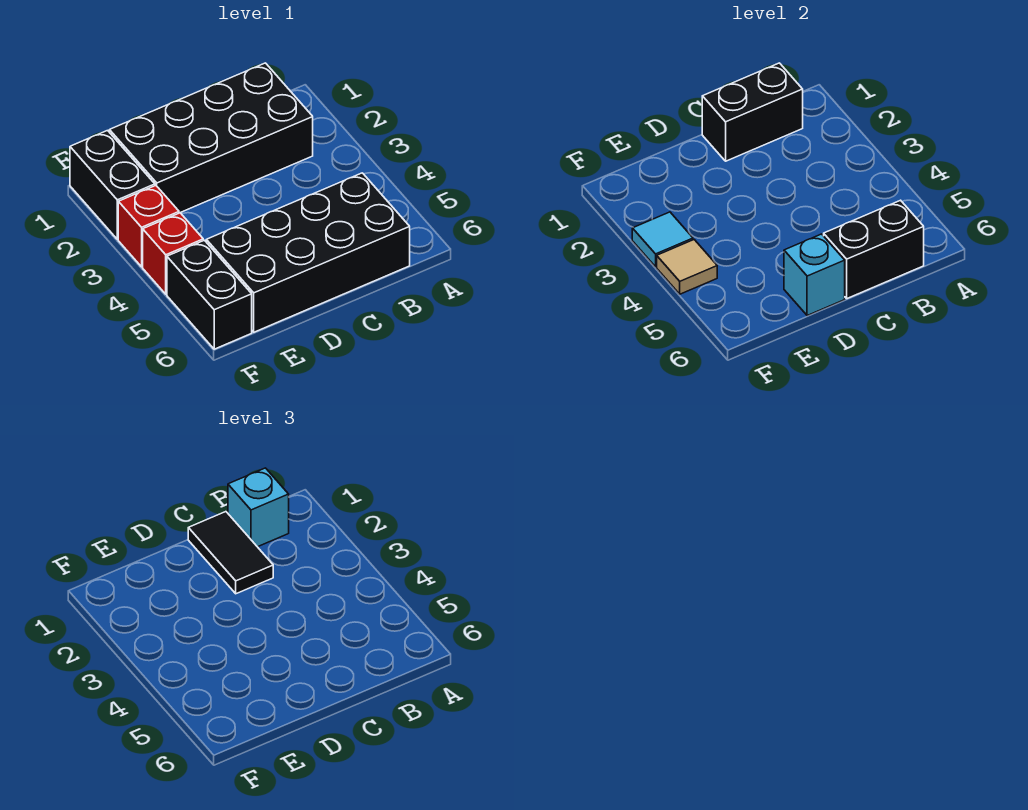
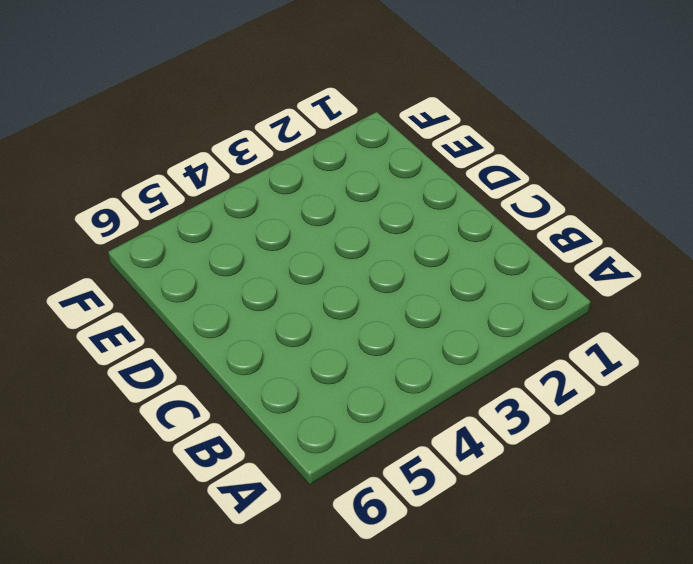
none -> black 2x4 brick [109,63,313,213]
none -> black 2x4 brick [206,173,410,332]
none -> black 1x2 brick [70,131,155,239]

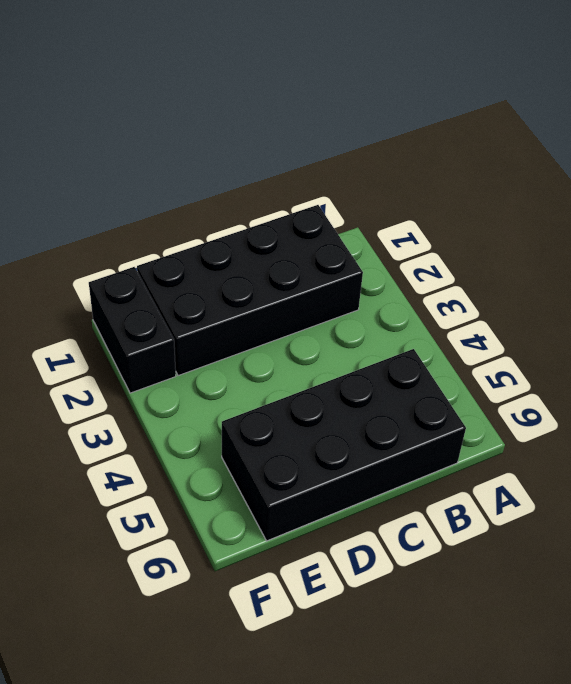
none -> red 1x1 brick [118,186,179,267]
none -> red 1x1 brick [143,213,203,294]
none -> black 1x2 brick [167,240,252,349]

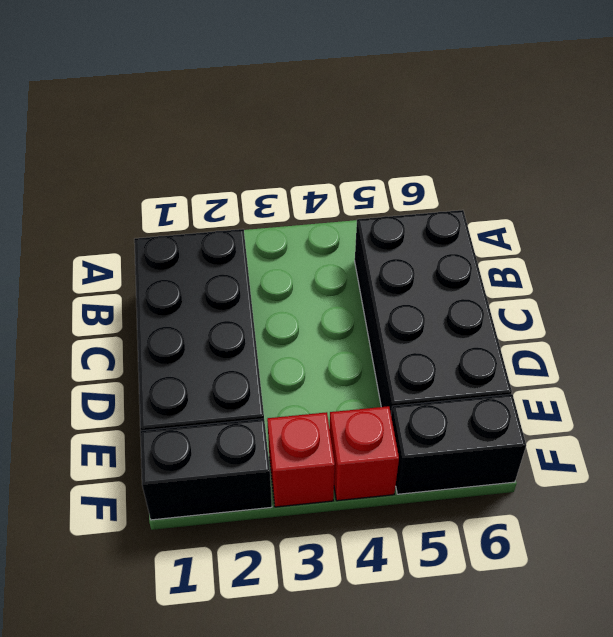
none -> black 1x2 brick [702,63,803,161]
none -> black 1x2 brick [824,200,924,298]
none -> cyan 1x1 brick [784,234,845,316]

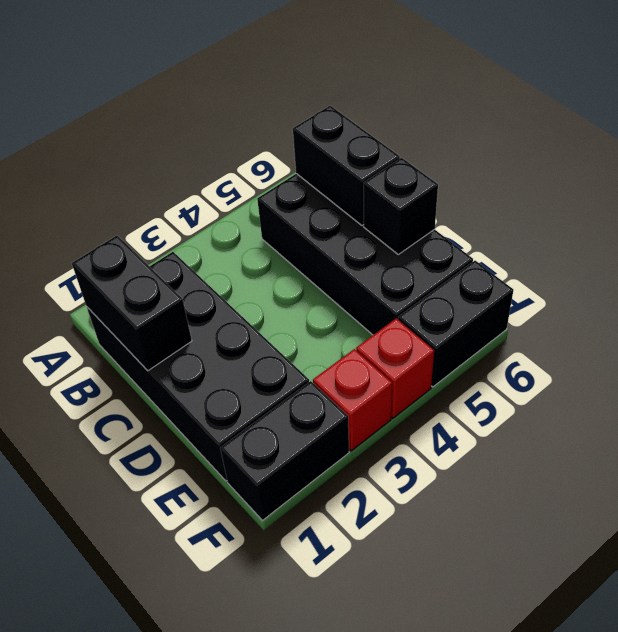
black 1x1 brick [364,158,438,254] -> cyan 1x1 brick [784,234,845,316]
none -> cyan 1x1 tile [632,212,693,267]
none -> tan 1x1 tile [657,240,717,294]
none -> cyan 1x1 brick [228,468,289,547]

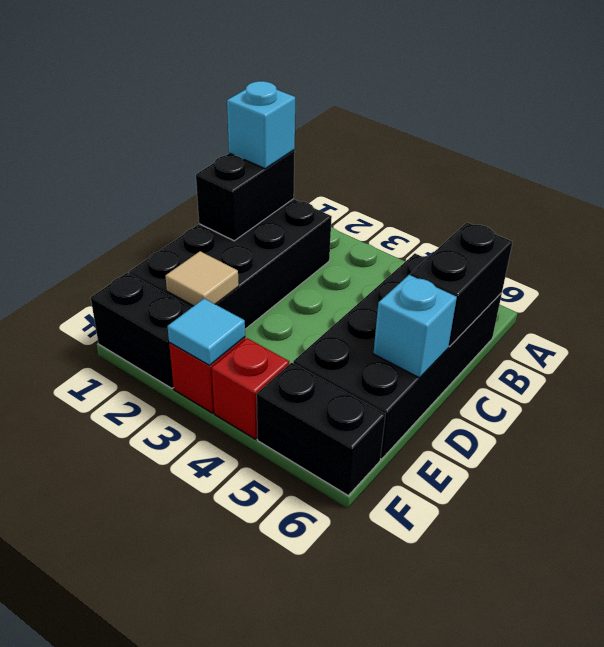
tan 1x1 tile [166,251,239,306] -> tan 1x1 tile moved to [657,240,717,294]
none -> black 1x2 tile [188,512,273,594]

